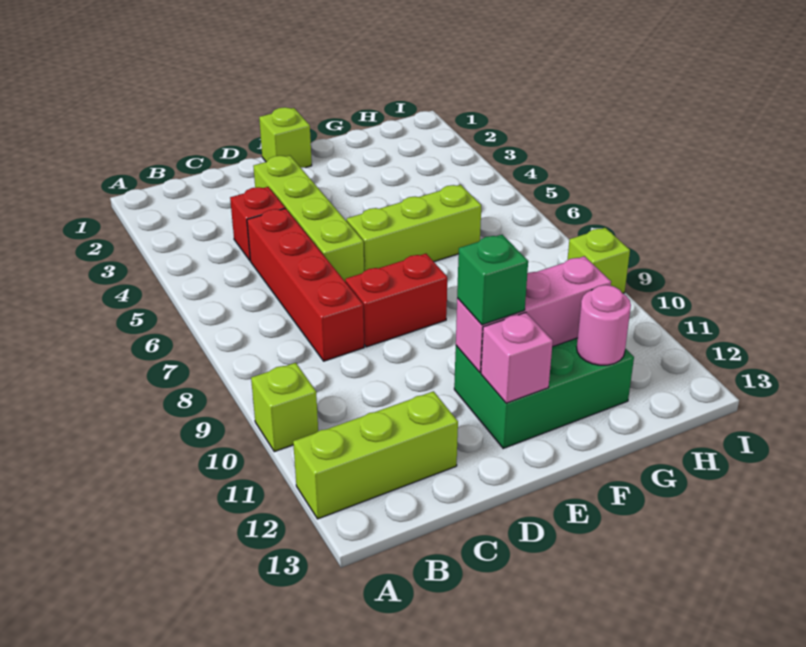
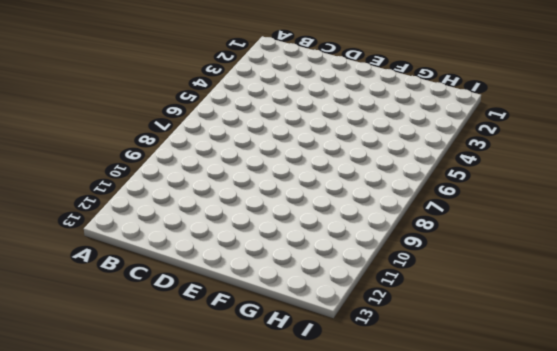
none -> lime 1x1 brick [251,363,318,452]
none -> lime 1x3 brick [293,391,458,519]
none -> red 1x1 brick [230,187,285,260]

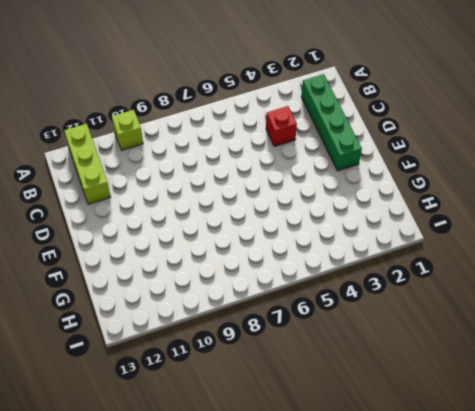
green 1x4 brick [301,74,362,171] -> none
none -> red 1x4 brick [247,208,364,361]
none -> lime 1x4 brick [253,156,364,281]
none -> red 1x2 brick [345,254,447,347]

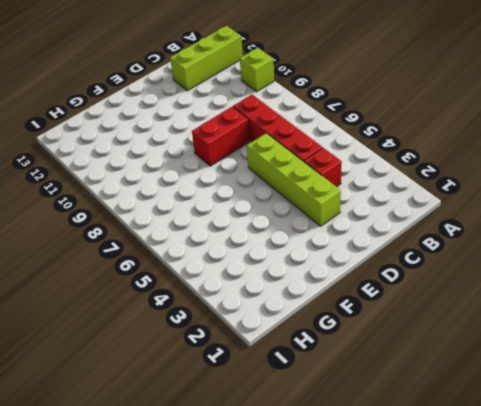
none -> lime 1x1 brick [259,107,312,168]
none -> lime 1x3 brick [347,185,481,271]
none -> green 2x3 brick [454,338,634,448]

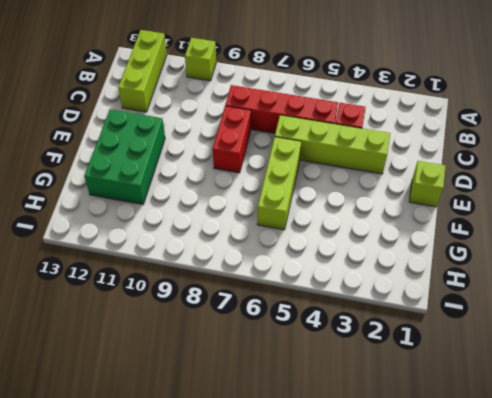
none -> lime 1x1 brick [568,228,630,293]
none -> pink 1x3 brick [456,256,611,372]
none -> pink 1x1 brick [481,312,553,403]

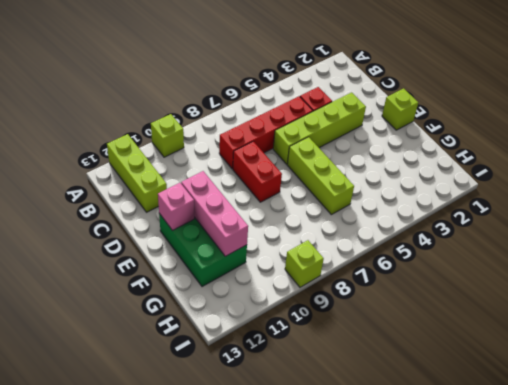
none -> pink 1x1 round brick [577,285,631,365]
none -> green 1x1 brick [457,235,528,325]

